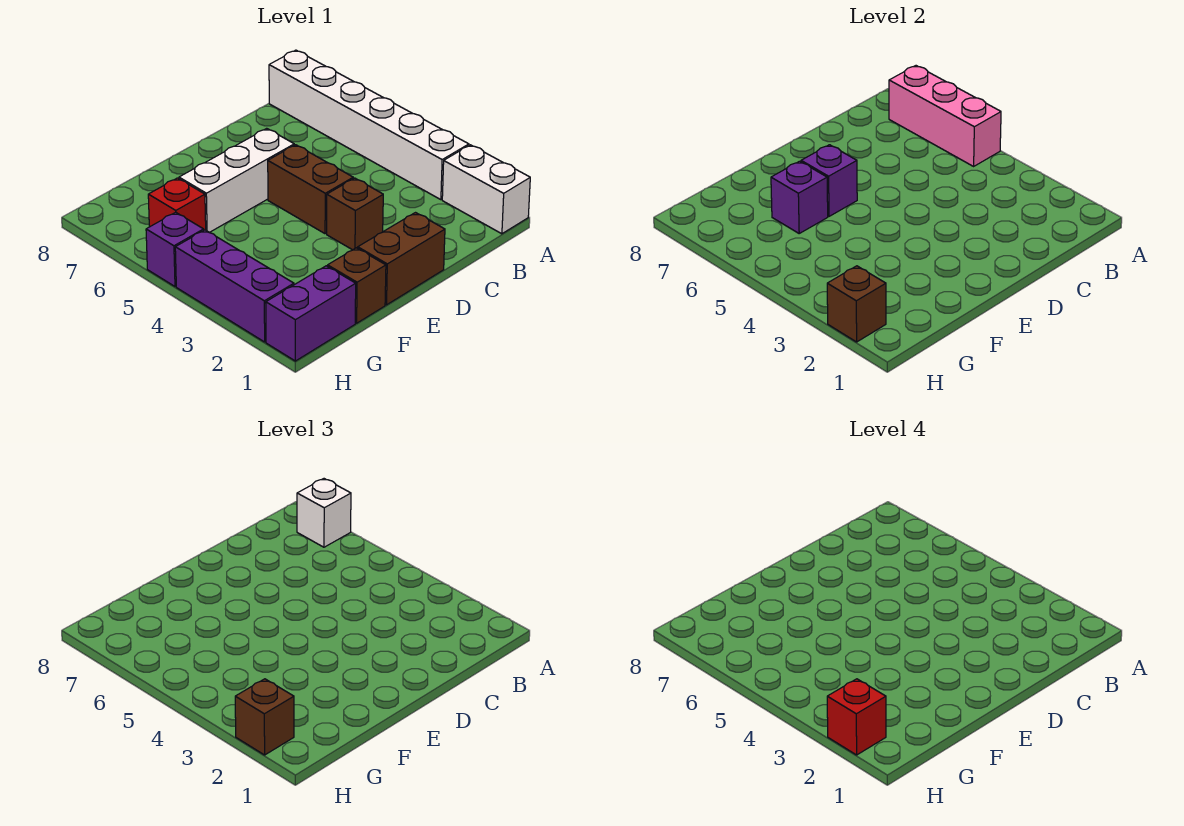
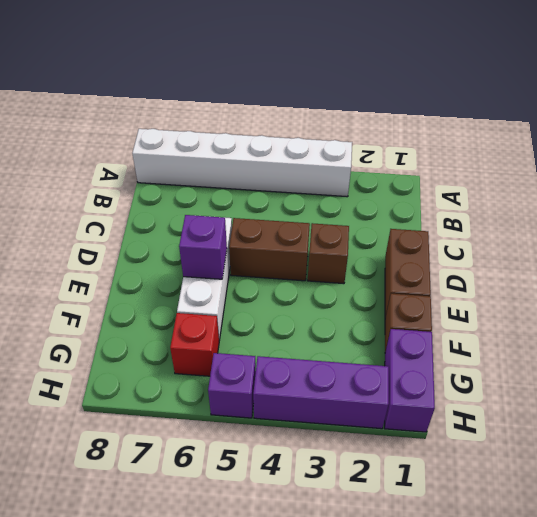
none -> white 1x2 brick [442,145,530,234]
none -> pink 1x3 brick [889,66,1001,166]
none -> purple 1x1 brick [771,161,828,233]

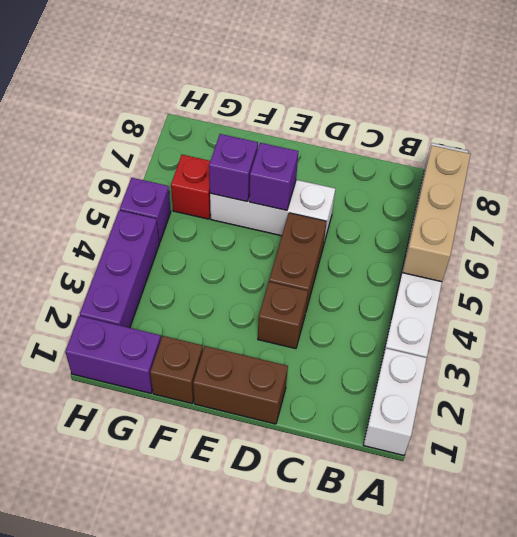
tan 1x3 brick [402,145,471,282] -> pink 1x3 brick [889,66,1001,166]
none -> brown 1x1 brick [827,266,886,342]
none -> white 1x1 brick [297,479,351,547]
none -> brown 1x1 brick [235,679,294,755]

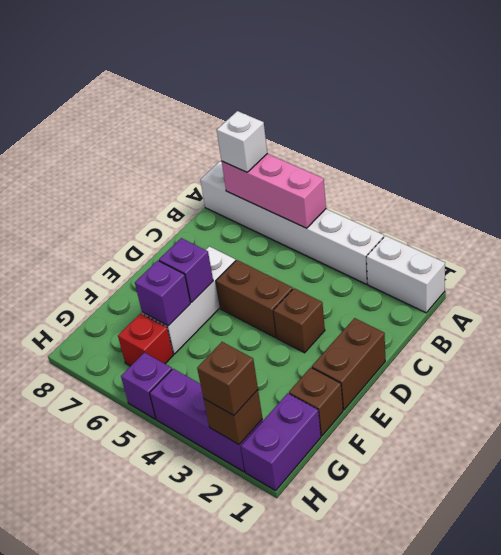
none -> red 1x1 brick [827,679,886,755]

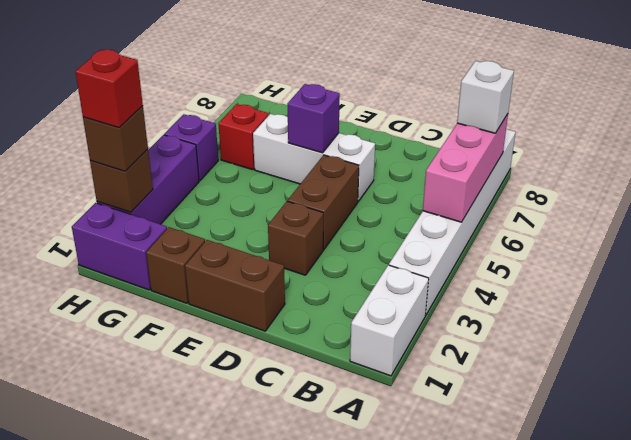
none -> purple 1x1 brick [771,161,828,233]

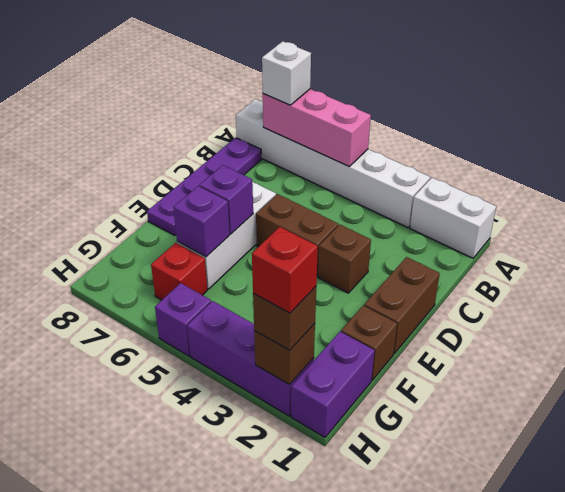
purple 1x4 plate [147,138,262,235] -> none

